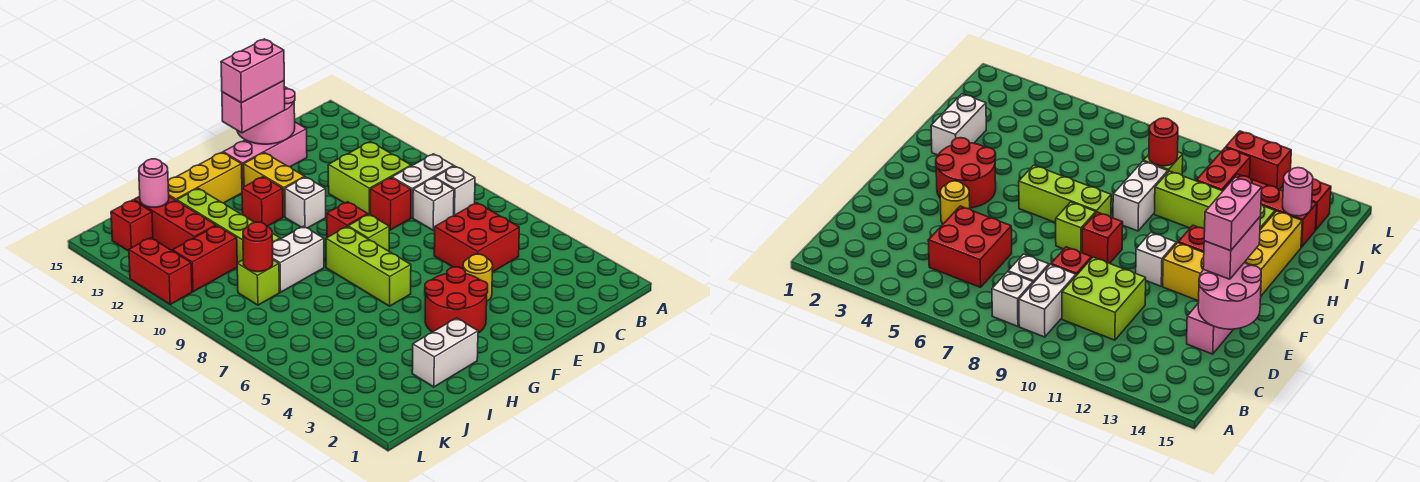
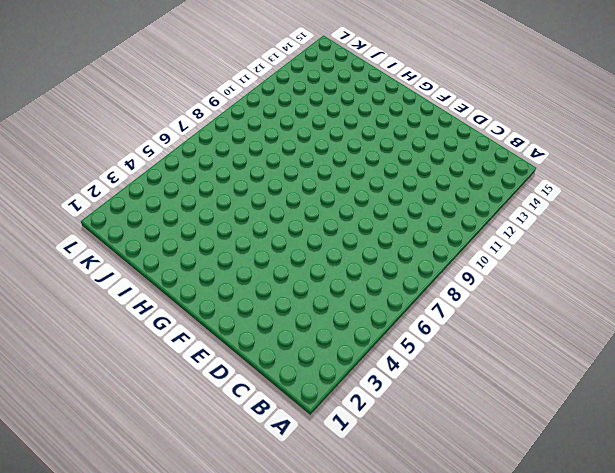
none -> white 1x1 brick [435,166,475,215]
none -> white 1x2 brick [392,154,454,218]
none -> red 2x2 brick [434,203,519,272]

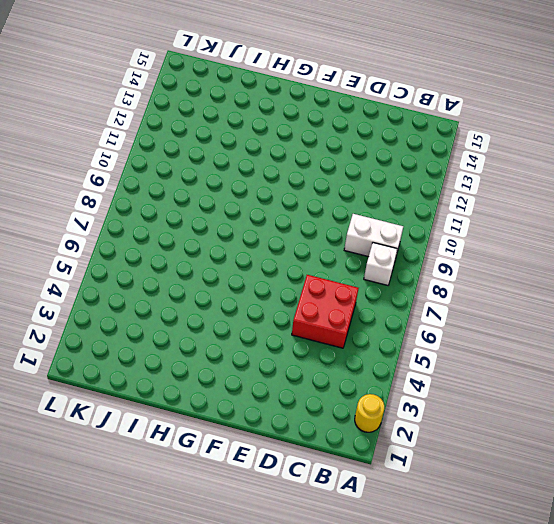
yellow 1x1 round brick [355,394,384,432] -> yellow 1x1 round brick moved to [463,254,493,301]
none -> white 1x1 brick [413,178,454,230]
none -> lime 2x2 brick [328,142,411,215]
none -> red 1x1 brick [370,178,411,230]

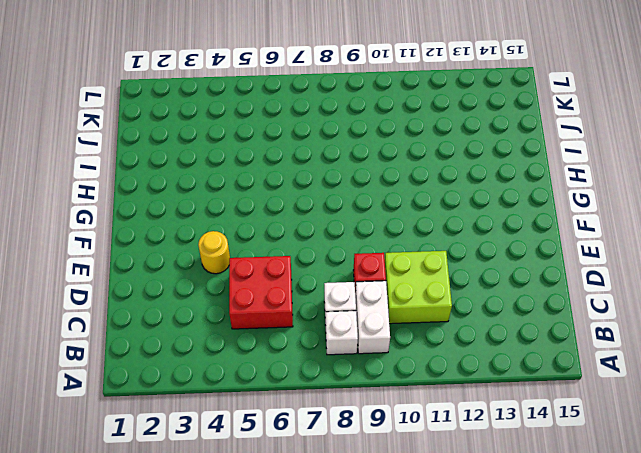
none -> pink 1x3 brick [223,122,307,188]
none -> red 2x2 round brick [425,267,488,333]
none -> lime 1x1 brick [348,214,389,251]

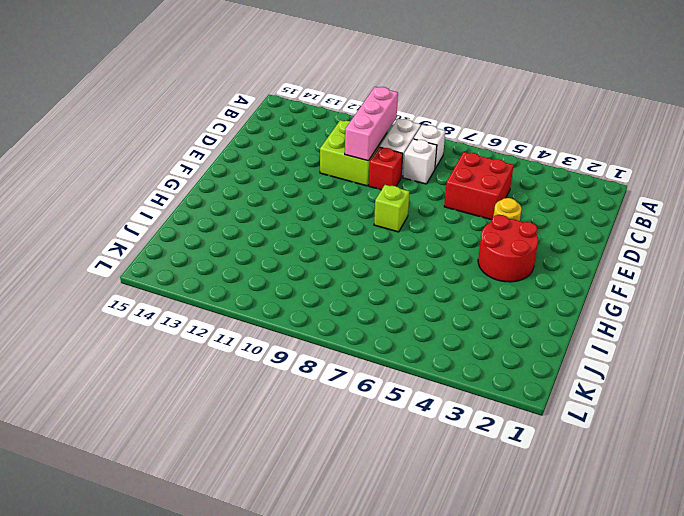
pink 1x3 brick [345,87,398,161] -> pink 1x3 brick moved to [223,122,307,188]
none -> red 1x1 brick [327,202,368,237]
none -> white 1x1 brick [285,177,326,228]
none -> yellow 1x2 brick [244,153,304,217]

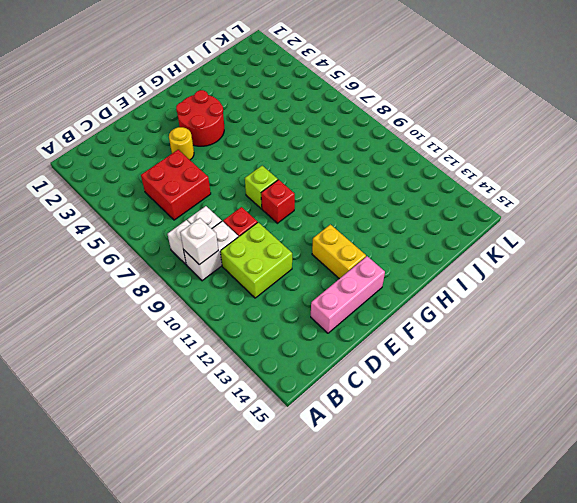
white 1x1 brick [180,218,218,265] -> white 1x1 brick moved to [285,177,326,228]
none -> lime 1x3 brick [326,227,411,306]
none -> red 1x1 brick [242,177,283,226]
none -> yellow 1x3 brick [168,152,242,203]

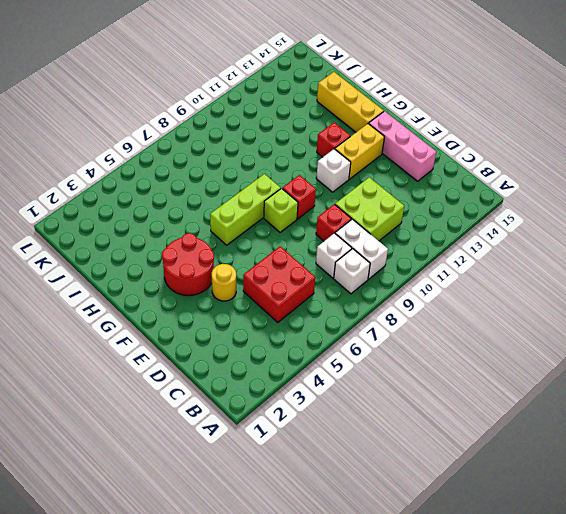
none -> white 1x2 brick [412,318,478,387]
none -> white 1x2 brick [273,226,324,292]
none -> lime 1x4 brick [177,188,280,263]

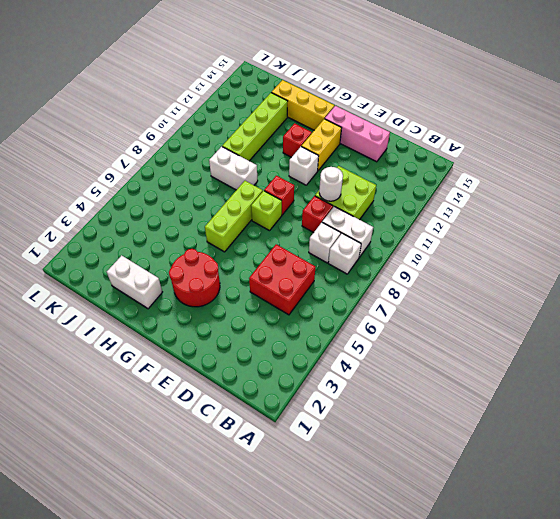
white 1x1 round brick [319,167,343,201] -> none
none -> yellow 1x1 round brick [463,254,493,301]
none -> lime 1x1 brick [237,260,279,305]
none -> red 1x2 brick [173,226,237,292]

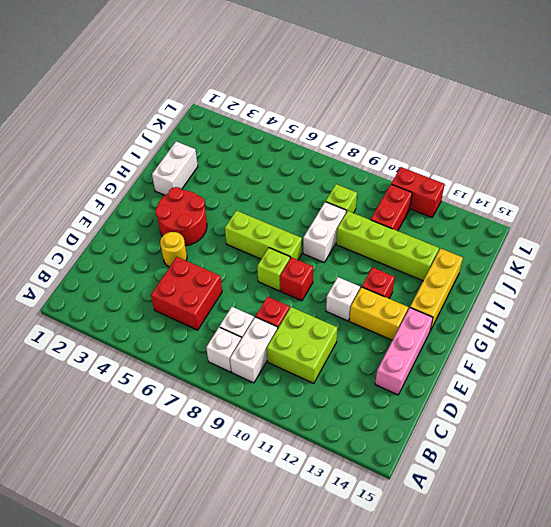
none -> red 1x3 brick [134,196,216,251]
none -> red 1x1 brick [111,200,153,251]
none -> pink 2x2 round brick [237,87,295,144]

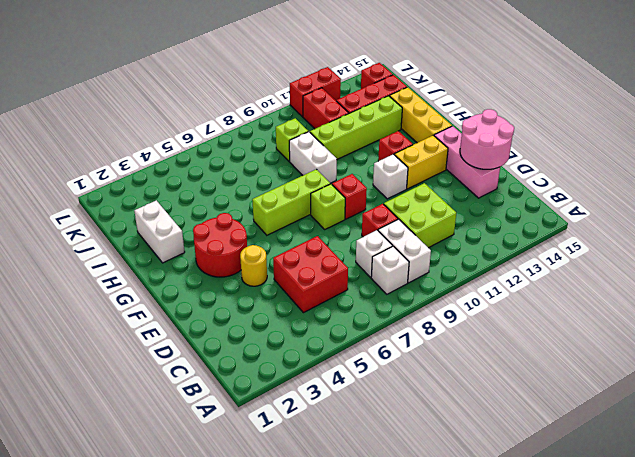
none -> red 1x1 round brick [243,222,273,272]
none -> pink 1x1 round brick [139,159,169,207]
none -> pink 1x2 brick [222,81,285,133]

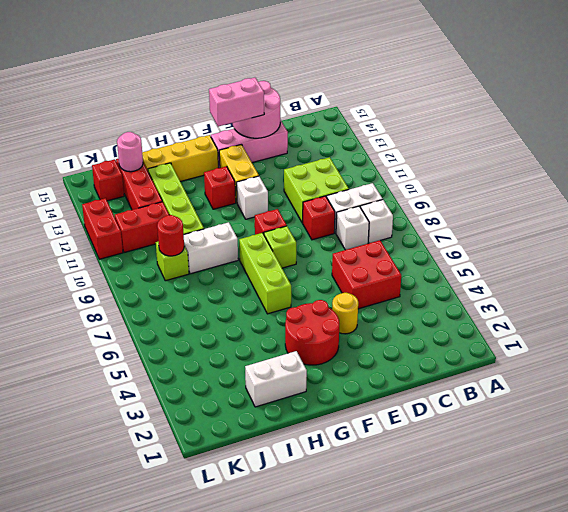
none -> pink 1x2 brick [221,39,284,103]

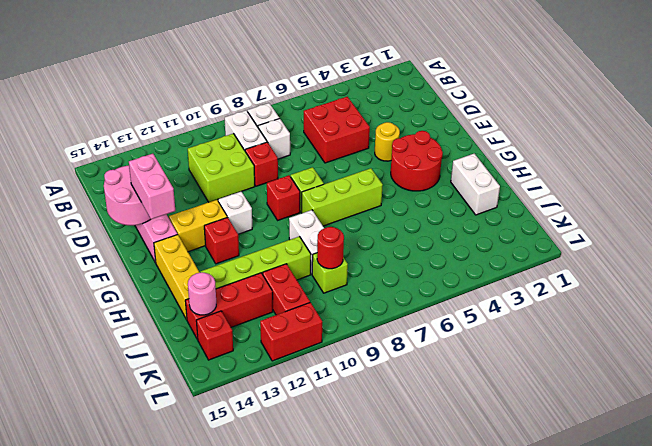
none -> pink 1x2 brick [221,39,284,103]

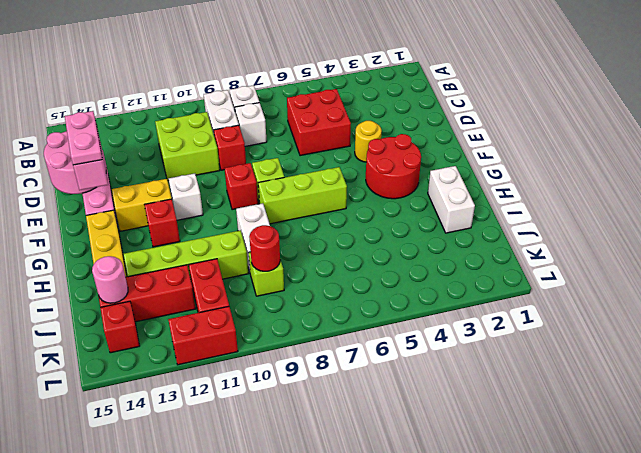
pink 1x2 plate [65,111,102,165] -> pink 1x2 brick [221,39,284,103]

